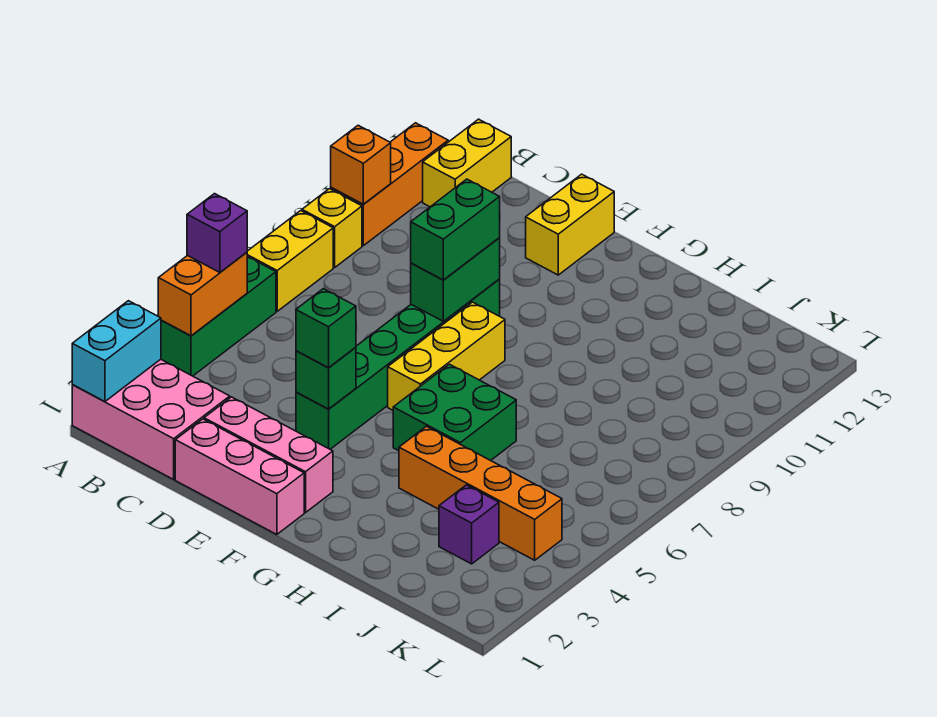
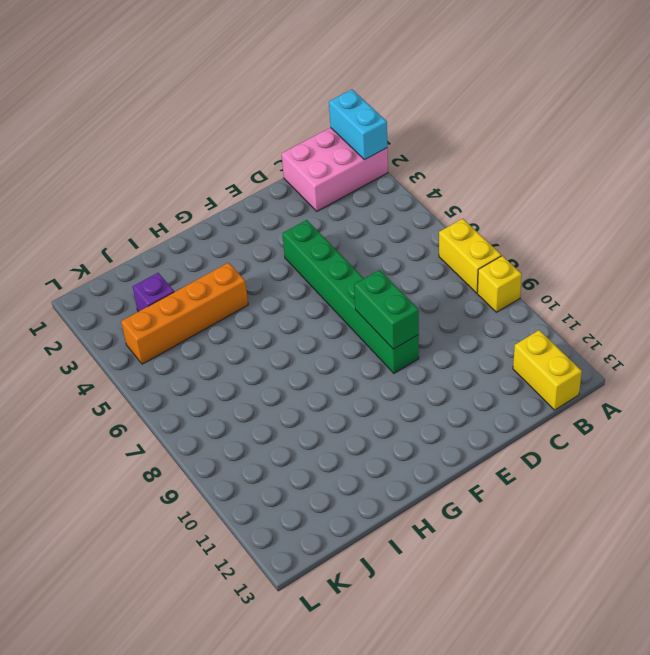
none -> green 1x3 brick [161,257,276,376]
none -> orange 1x3 brick [331,123,448,246]
none -> pink 1x3 brick [175,419,304,535]

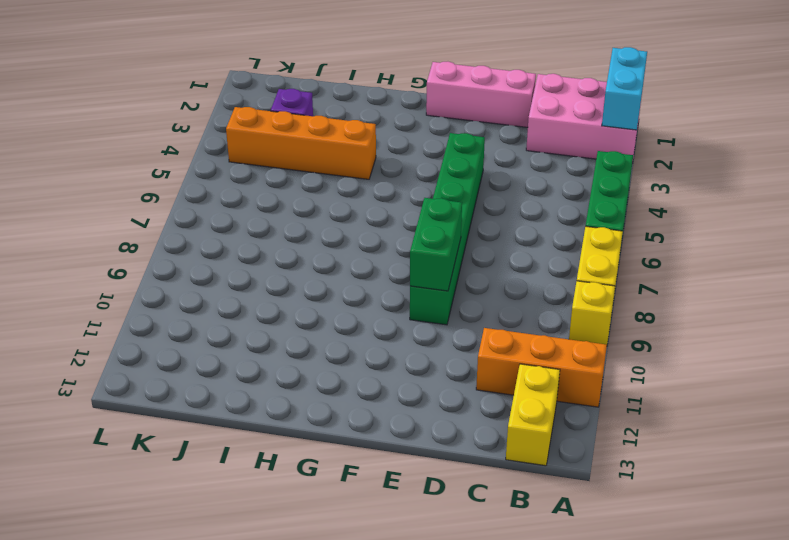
orange 1x3 brick [476,328,607,407] -> orange 1x3 brick turned to [331,123,448,246]
none -> pink 1x3 brick [204,397,333,513]
none -> yellow 1x2 brick [526,174,614,275]
none -> yellow 1x3 brick [388,302,505,410]

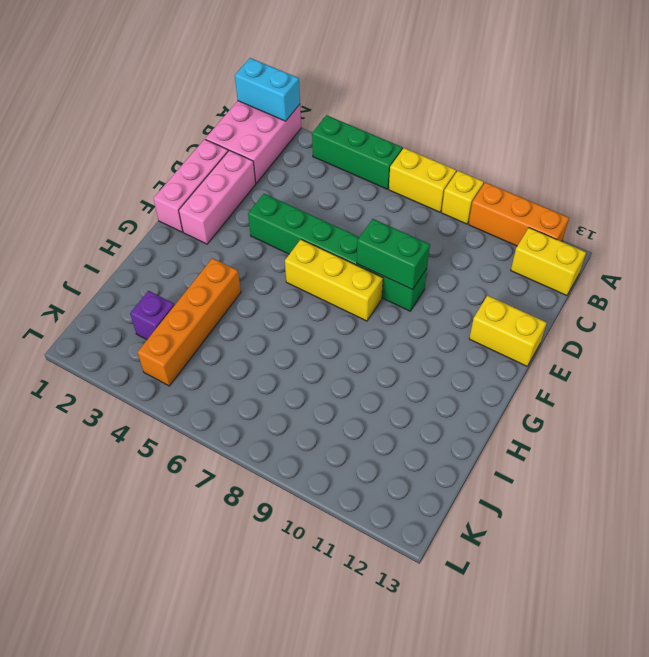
none -> green 2x2 brick [393,364,516,461]
none -> orange 1x2 brick [158,252,247,336]
none -> orange 1x1 brick [331,125,391,204]

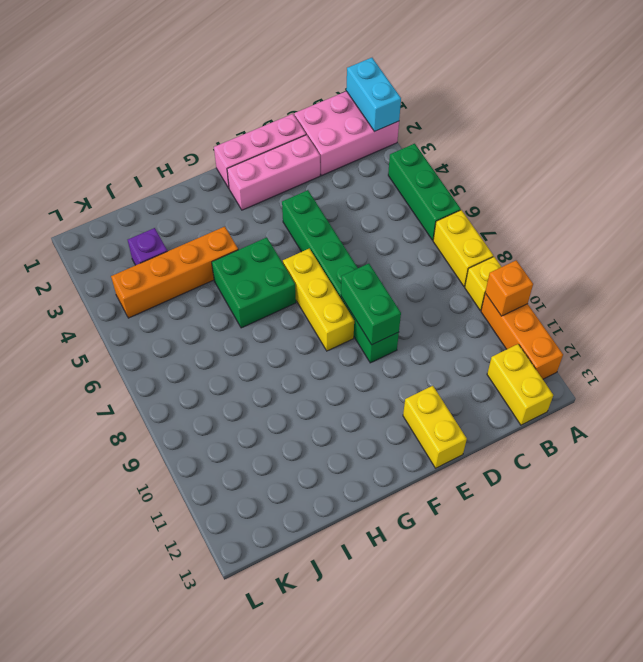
none -> orange 1x2 brick [158,252,247,336]
none -> green 1x1 brick [296,347,356,409]
none -> purple 1x1 brick [187,194,247,273]

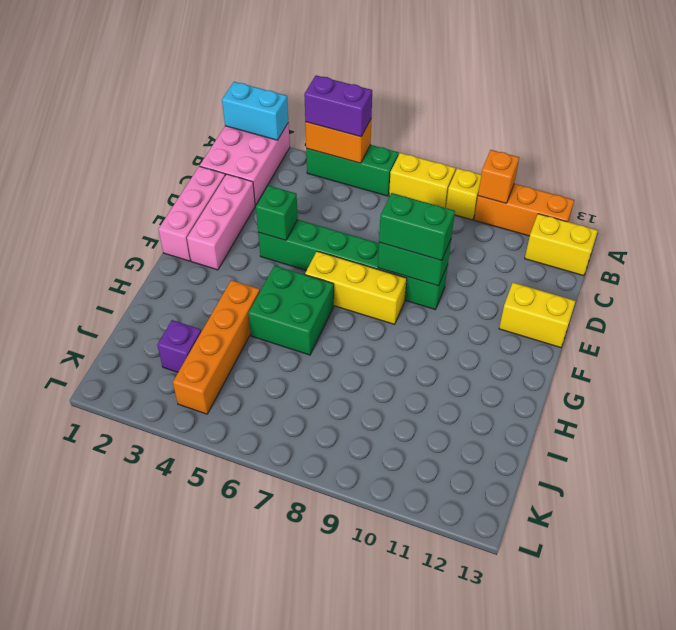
purple 1x2 brick [304,75,372,137] -> purple 1x1 brick [187,194,247,273]
none -> green 1x1 brick [296,289,356,368]

